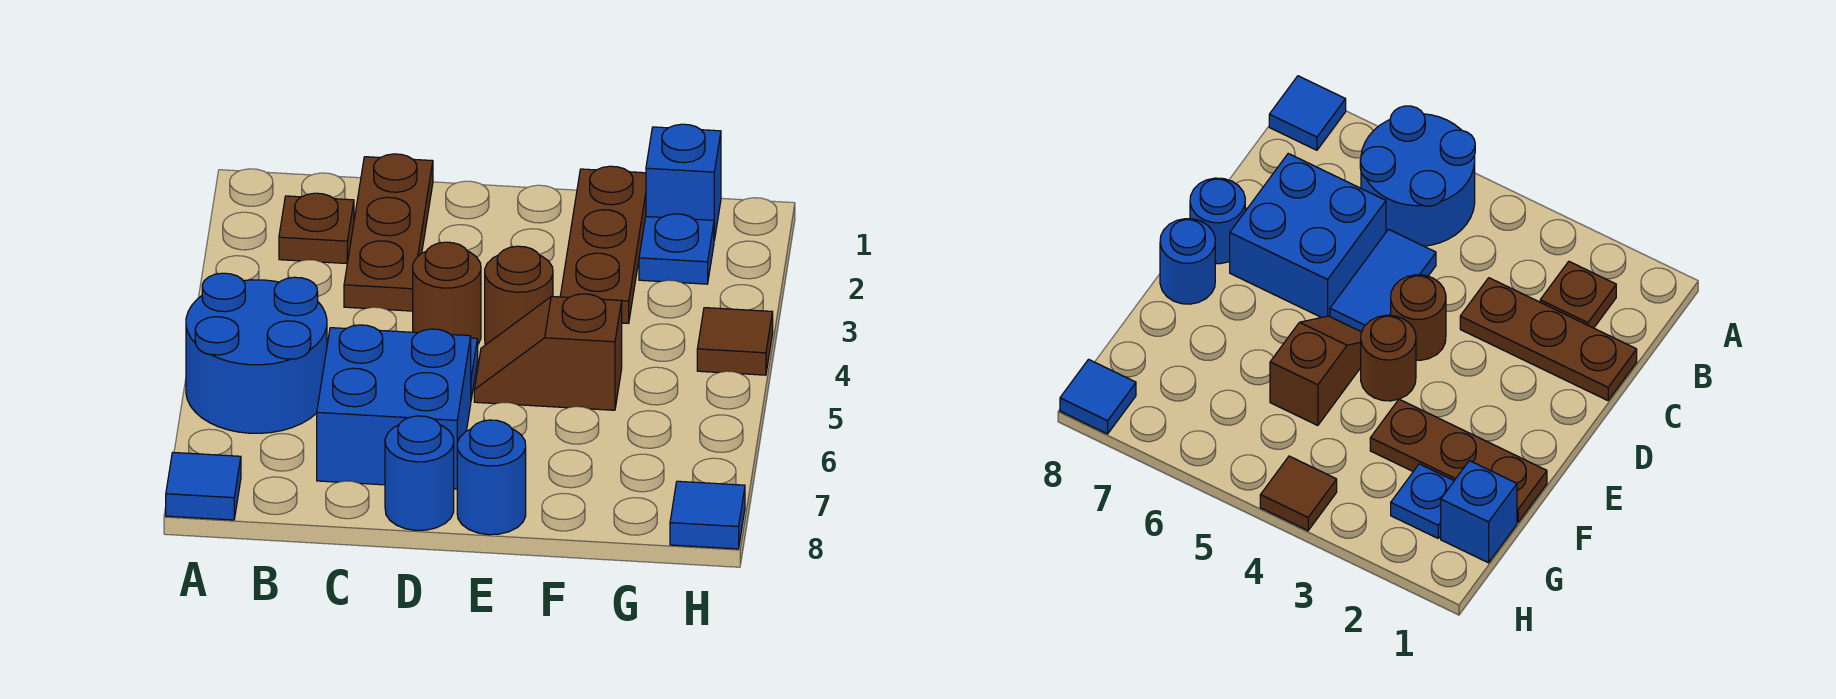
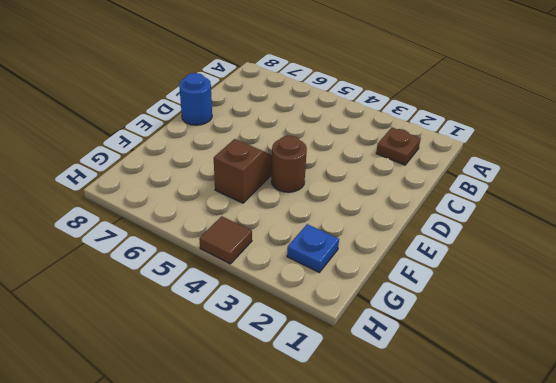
none -> blue 2x2 round brick [186,273,327,433]
none -> blue 1x1 tile [166,452,241,520]
none -> brown 1x3 plate [344,154,433,311]

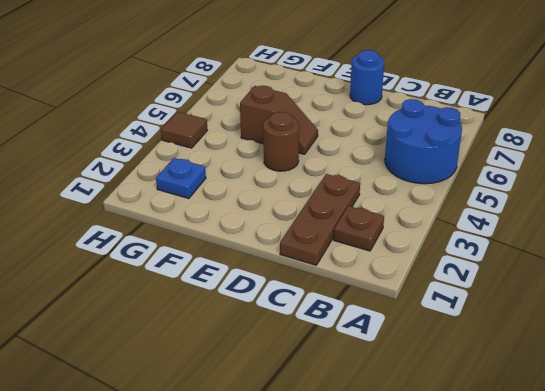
none -> blue 1x1 tile [166,452,241,520]
none -> blue 1x2 tile [1330,229,1436,332]
none -> blue 2x2 brick [317,325,471,489]

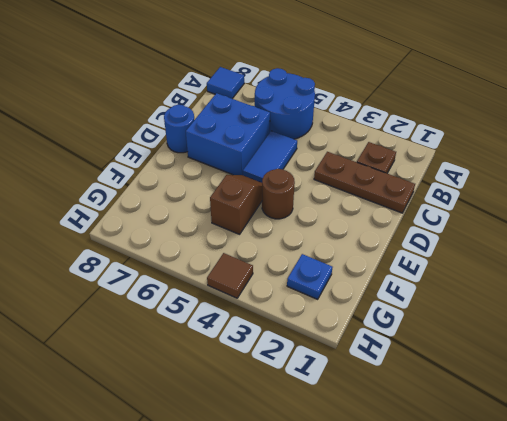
none -> brown 1x1 round brick [413,242,481,344]
none -> blue 1x1 round brick [457,420,526,535]
none -> brown 1x3 plate [560,166,646,323]

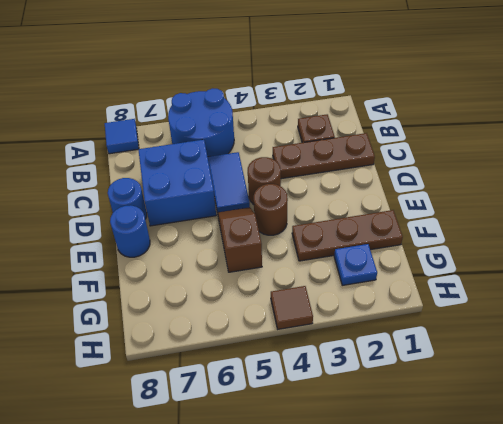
none -> blue 1x1 brick [646,124,721,240]
none -> blue 1x1 tile [670,481,745,549]

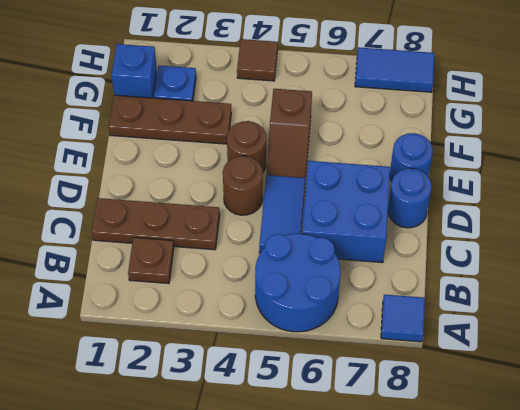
blue 1x2 tile [355,47,434,92] -> blue 1x1 tile [670,481,745,549]

